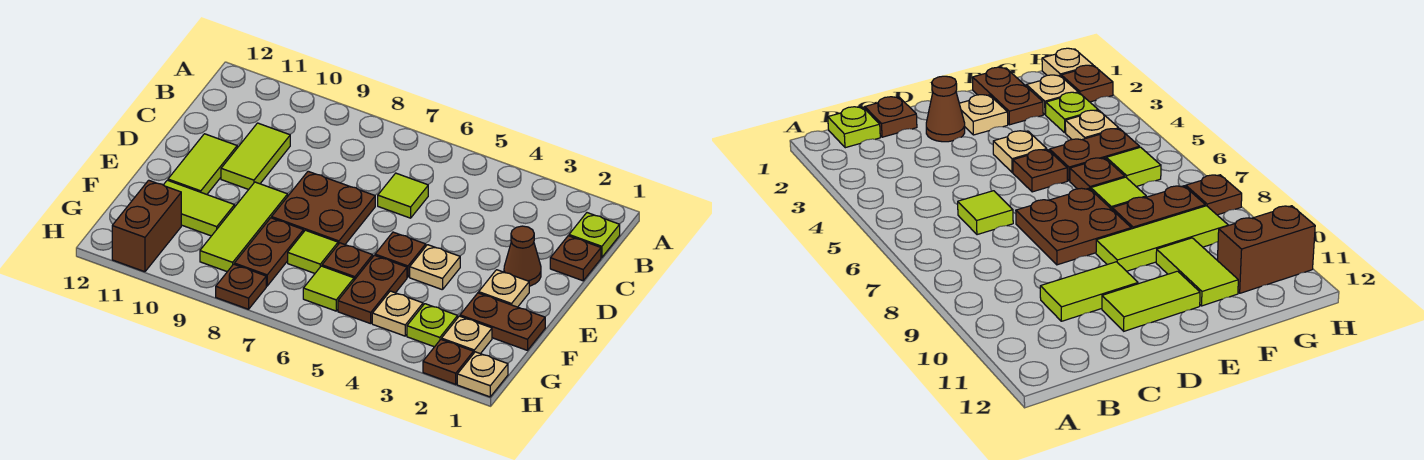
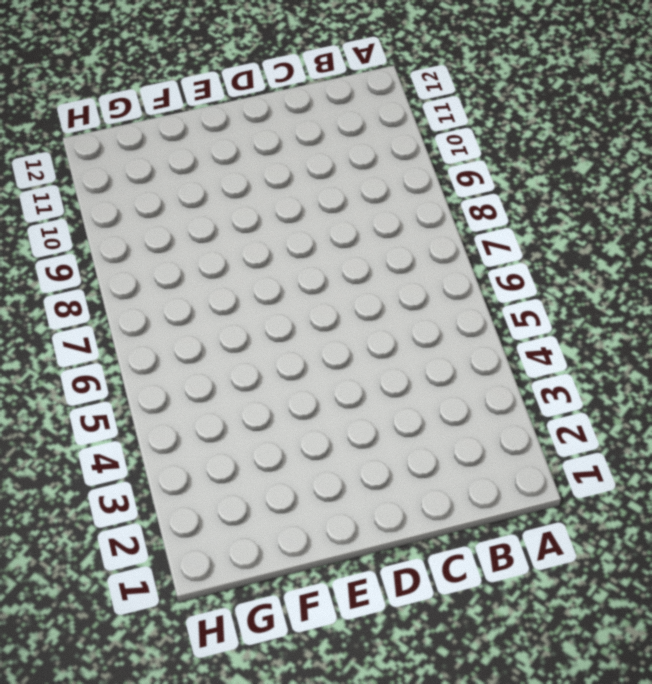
none -> lime 1x1 plate [569,213,620,258]
none -> brown 1x1 plate [550,236,601,281]
none -> lime 1x1 tile [378,173,428,218]

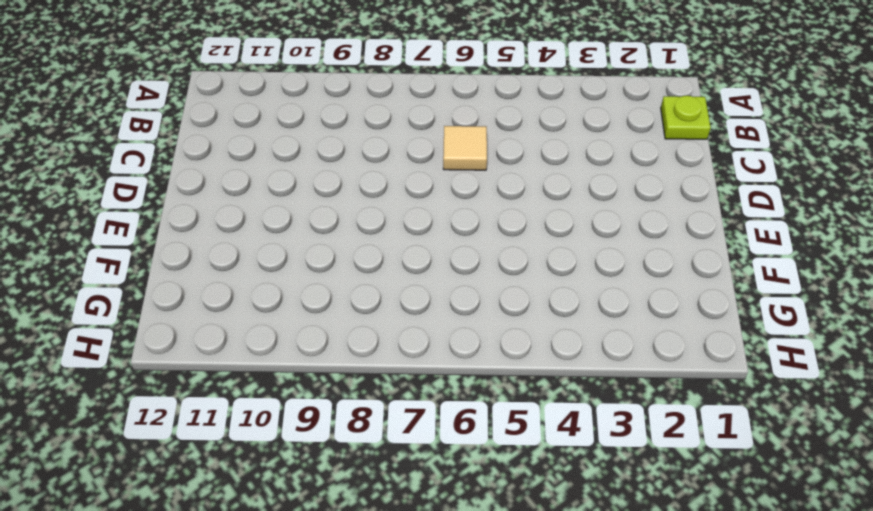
tan 1x1 tile [443,126,487,170] -> lime 1x1 tile [378,173,428,218]
none -> brown 1x1 plate [550,236,601,281]
none -> lime 1x2 tile [221,123,290,190]
none -> brown 1x1 cone [504,226,541,286]

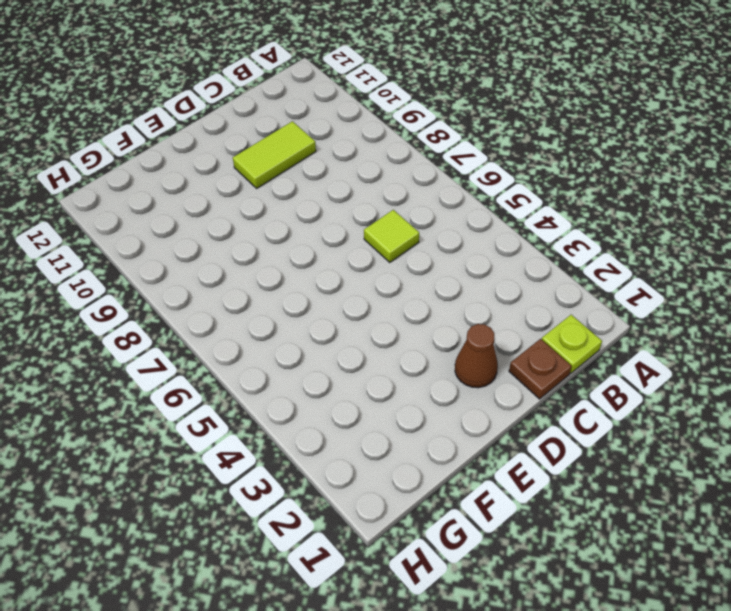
none -> brown 2x2 plate [272,171,375,244]
none -> lime 1x2 tile [168,134,237,194]
none -> tan 1x1 plate [479,270,529,307]

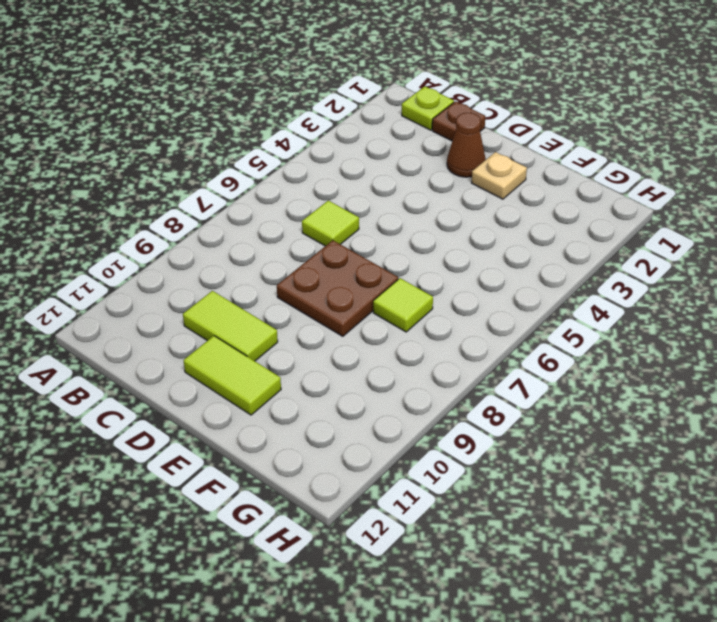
none -> tan 1x1 plate [410,245,460,290]
none -> brown 1x1 plate [375,232,426,277]
none -> lime 1x3 tile [200,182,288,272]

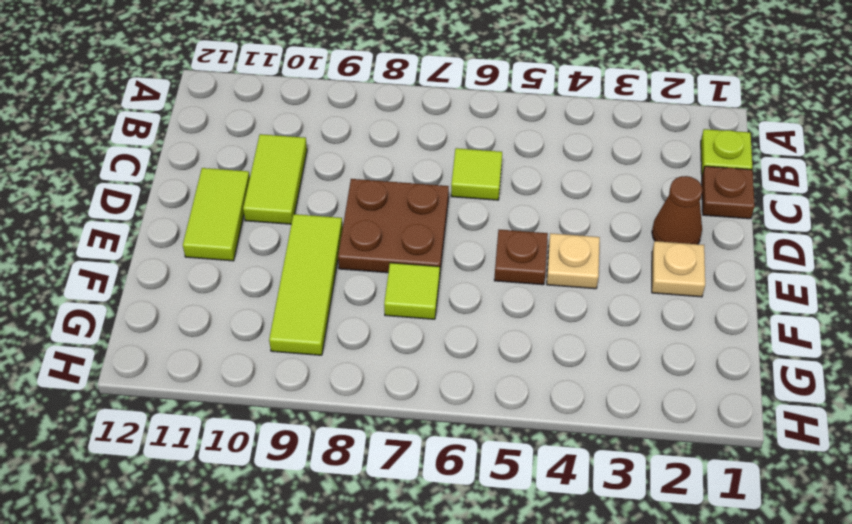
none -> brown 1x2 plate [460,293,545,350]
none -> brown 1x2 plate [338,255,407,324]
none -> brown 1x1 plate [322,243,373,280]

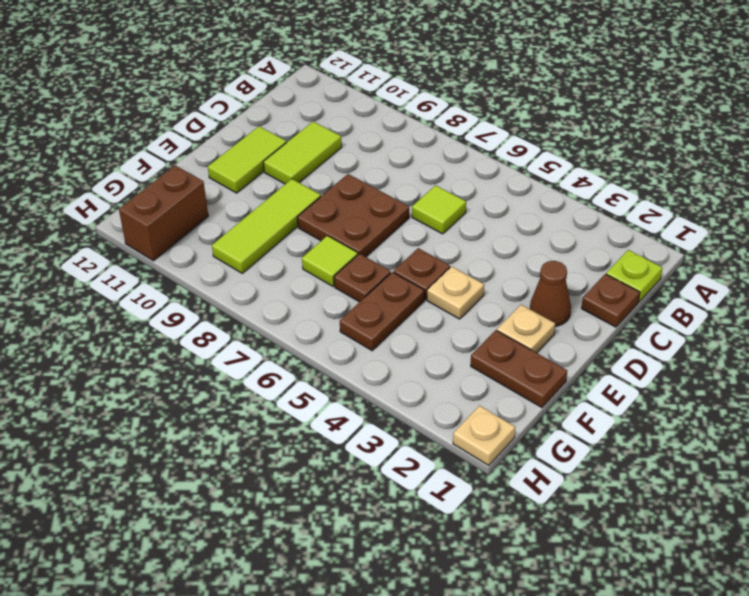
none -> brown 1x2 plate [234,218,304,286]
none -> lime 1x2 tile [164,180,235,236]
none -> tan 1x1 plate [442,316,492,354]

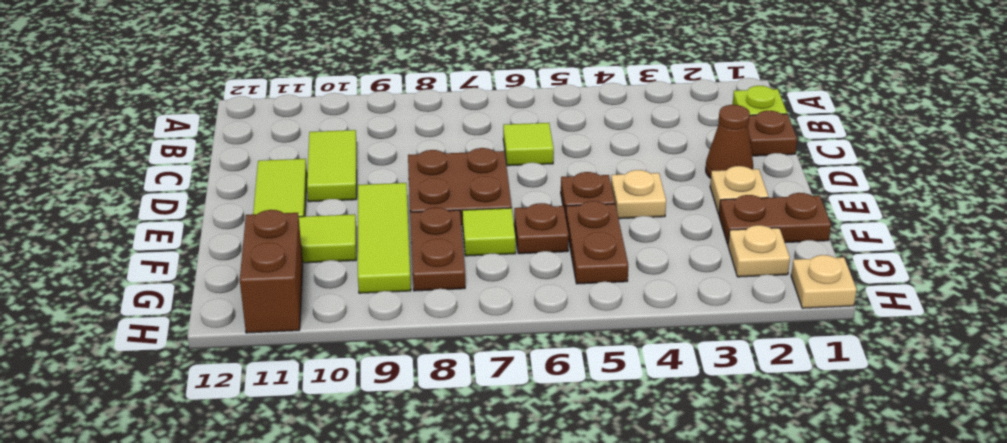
none -> lime 1x1 plate [407,304,458,347]
none -> tan 1x1 plate [372,291,423,336]
none -> lime 1x1 tile [303,266,354,311]

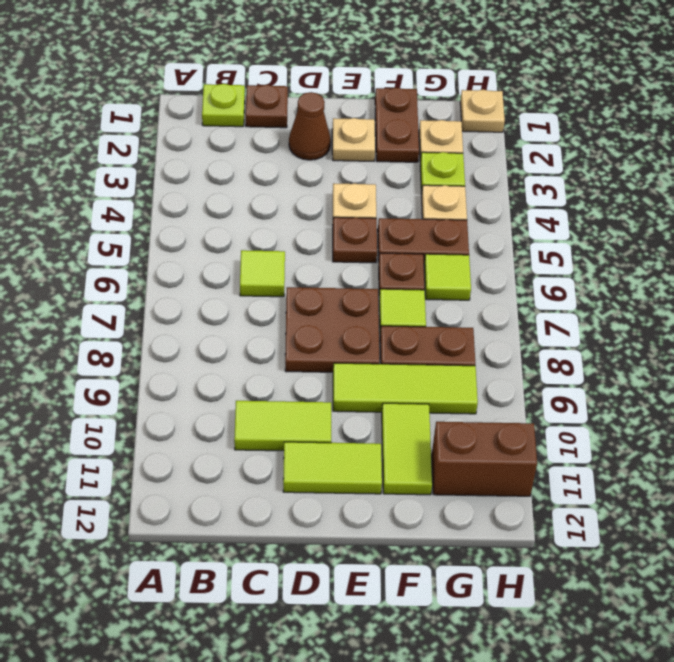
none -> brown 1x1 plate [423,339,473,384]
none -> brown 1x1 plate [216,264,266,309]

